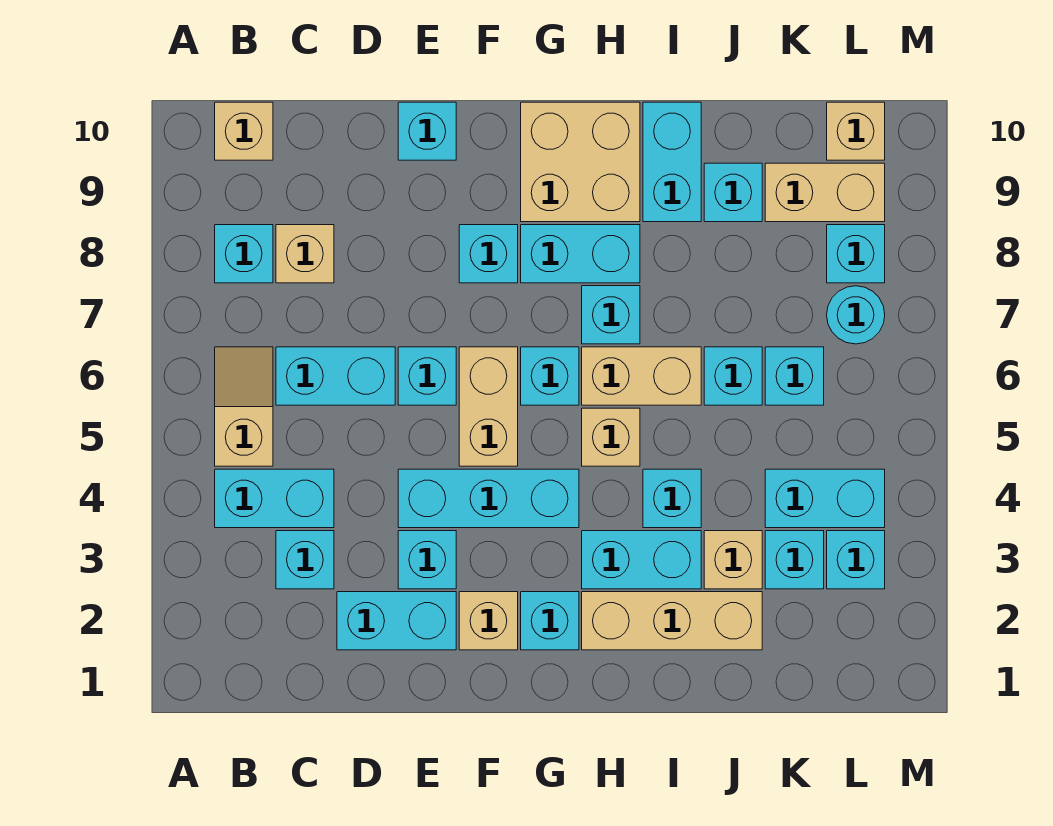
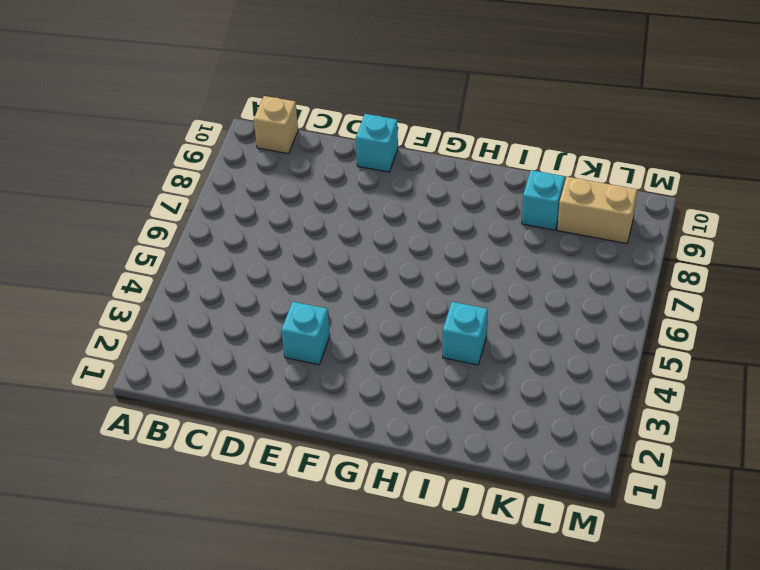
none -> cyan 1x2 brick [215,469,334,528]
none -> tan 1x2 slope [215,347,273,466]
none -> cyan 1x1 brick [215,225,273,283]
none -> cyan 1x1 brick [276,531,334,589]

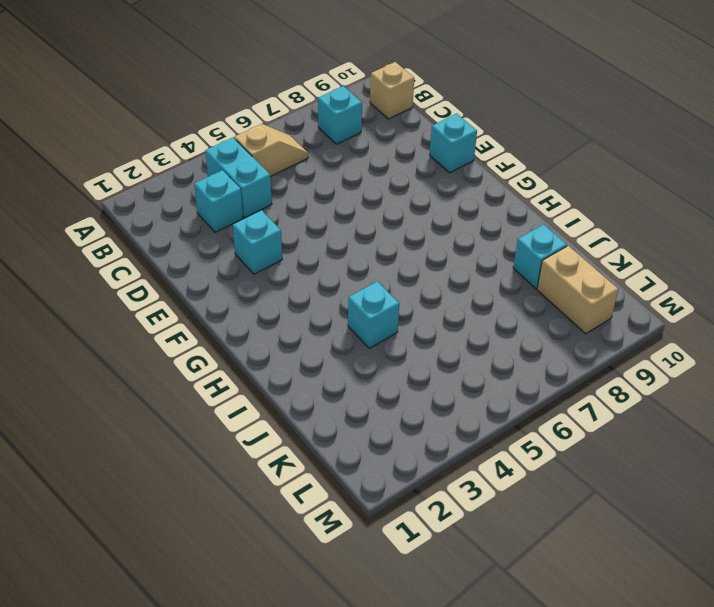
none -> cyan 1x2 brick [276,347,395,405]
none -> tan 1x1 brick [276,225,334,283]
none -> cyan 1x2 brick [337,592,456,650]
none -> cyan 1x3 brick [398,469,579,528]

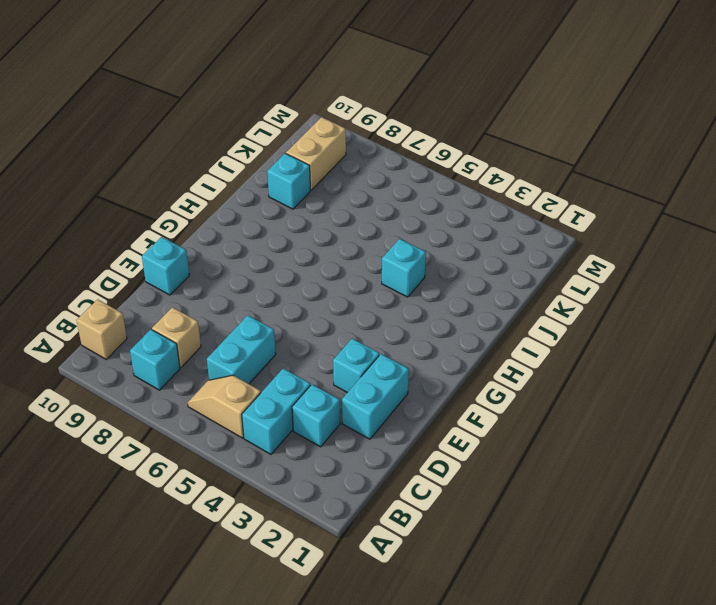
none -> cyan 1x3 brick [398,469,579,528]
none -> cyan 1x1 brick [398,347,456,405]
none -> tan 1x1 brick [459,592,518,650]
none -> tan 1x2 brick [459,347,518,466]

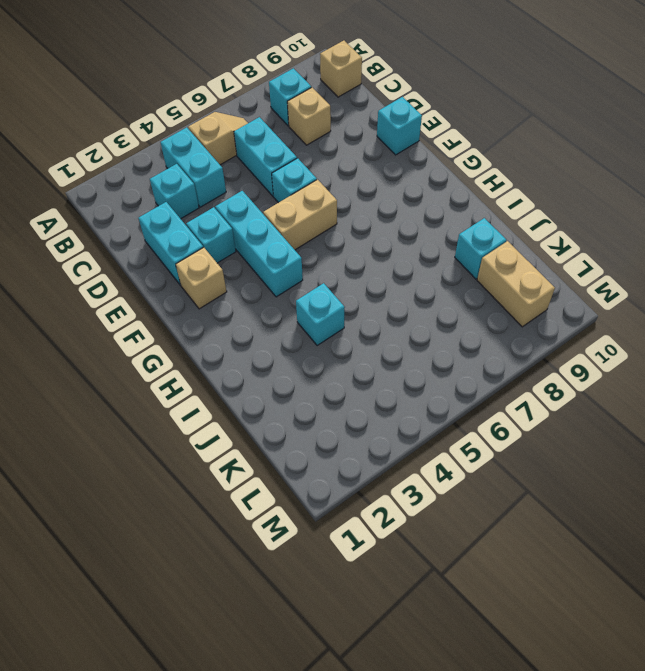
none -> cyan 1x1 brick [459,225,518,283]
none -> cyan 1x1 brick [521,592,579,650]
none -> cyan 1x1 brick [521,347,579,405]
none -> cyan 1x2 brick [521,225,640,283]

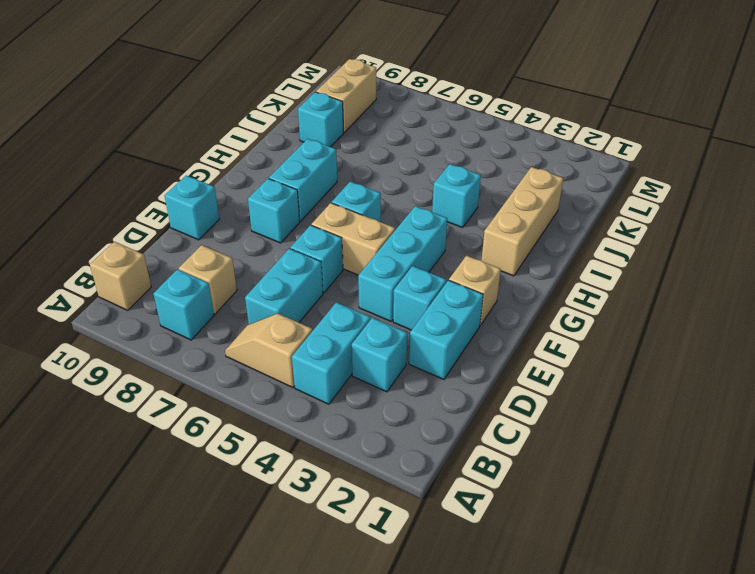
none -> cyan 1x1 brick [521,592,579,650]
none -> tan 2x2 brick [521,102,640,222]
none -> cyan 1x2 brick [582,531,701,589]
none -> tan 1x1 brick [582,408,640,466]

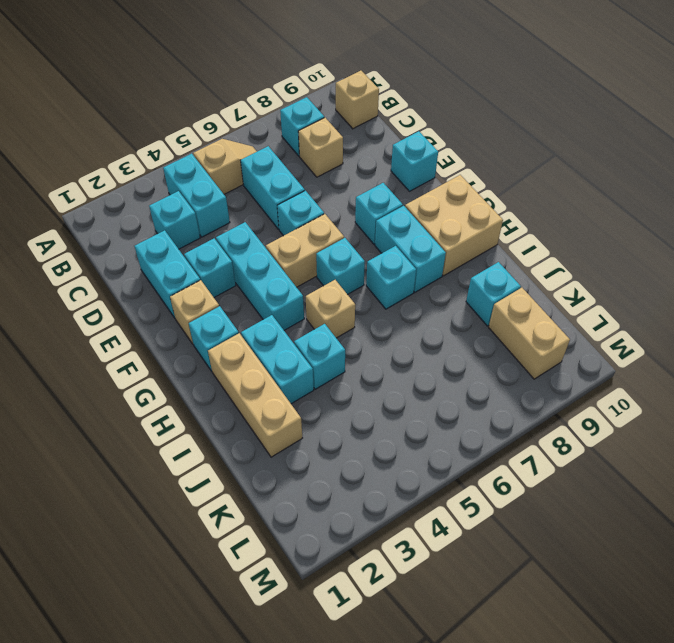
none -> tan 1x2 brick [582,347,701,405]
none -> cyan 1x2 brick [643,102,701,222]
none -> tan 1x1 brick [704,531,762,589]
none -> cyan 1x1 brick [704,347,762,405]

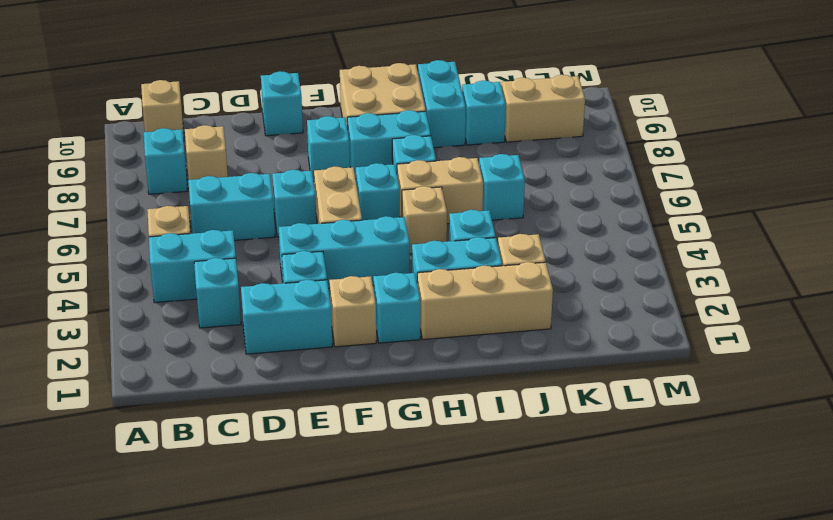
none -> cyan 1x1 brick [765,531,824,589]
none -> cyan 1x2 brick [765,469,885,528]
none -> cyan 1x1 brick [765,347,824,405]
none -> cyan 1x1 brick [827,531,885,589]

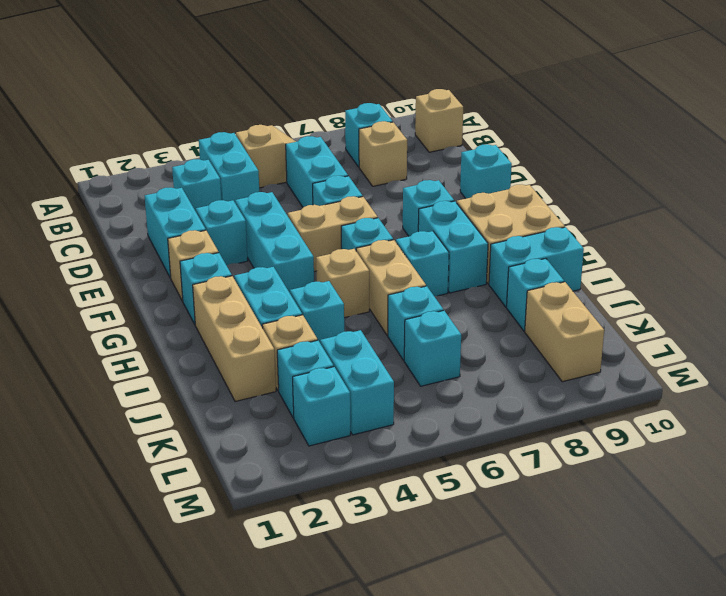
none -> cyan 1x1 round brick [827,286,885,344]
none -> cyan 1x1 brick [827,225,885,283]
none -> tan 1x1 brick [827,102,885,160]

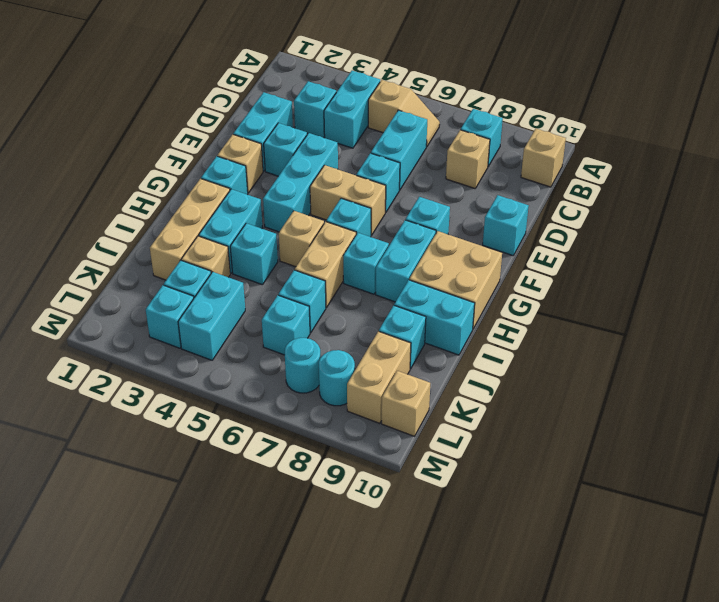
cyan 1x1 round brick [319,350,355,406] -> cyan 1x1 brick [827,225,885,283]

